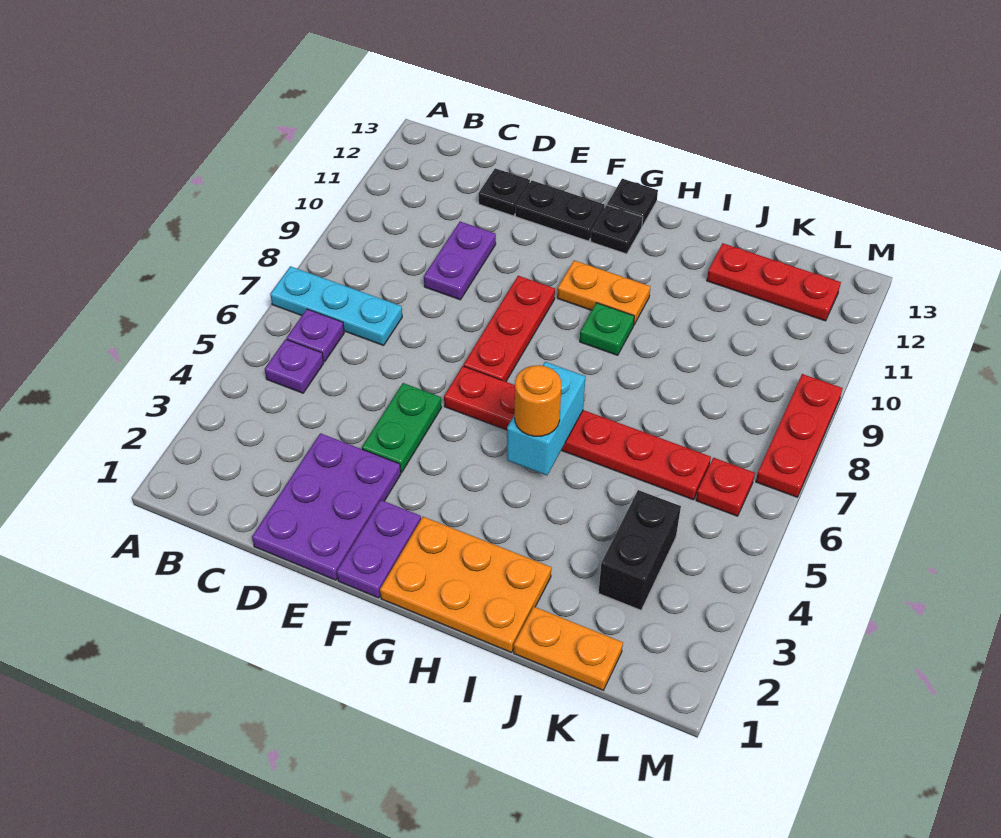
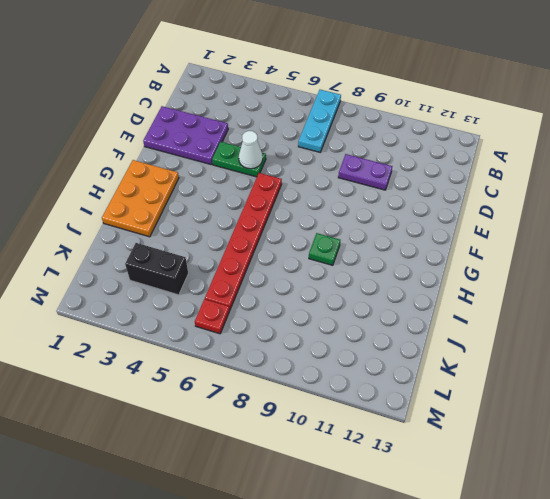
white 1x1 cone [239,131,263,169] -> none
none -> purple 1x1 plate [265,339,324,393]
none -> purple 1x1 plate [287,309,344,362]
none -> black 1x1 plate [478,168,530,216]

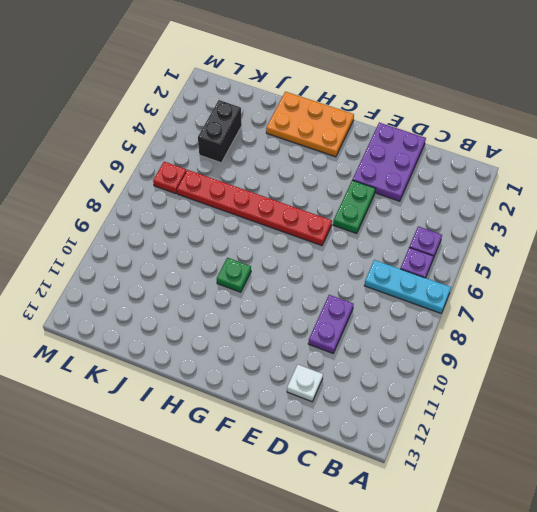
white 1x1 plate [287,365,323,402] -> black 1x1 plate [478,168,530,216]
none -> black 1x2 plate [515,181,605,241]
none -> purple 1x2 plate [337,500,421,598]
none -> red 1x3 plate [464,276,555,382]

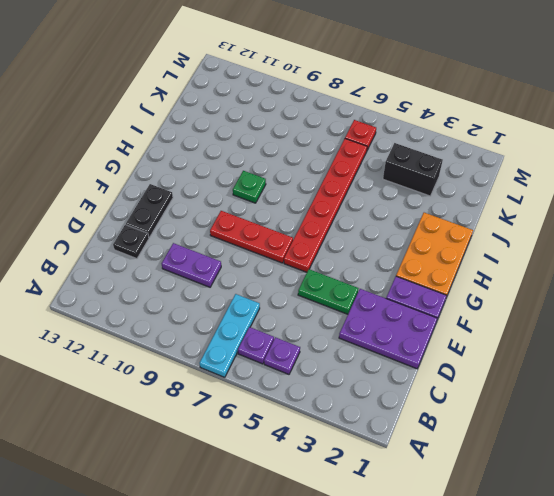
none -> orange 1x2 plate [557,260,650,324]
none -> black 1x1 plate [591,205,643,254]
none -> black 1x1 plate [607,179,658,226]

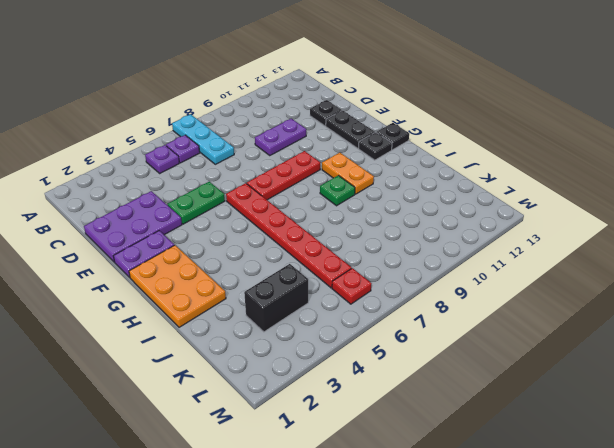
none -> orange 1x2 plate [514,607,623,690]
none -> red 1x3 plate [707,243,841,321]
none -> red 1x3 plate [756,374,843,497]

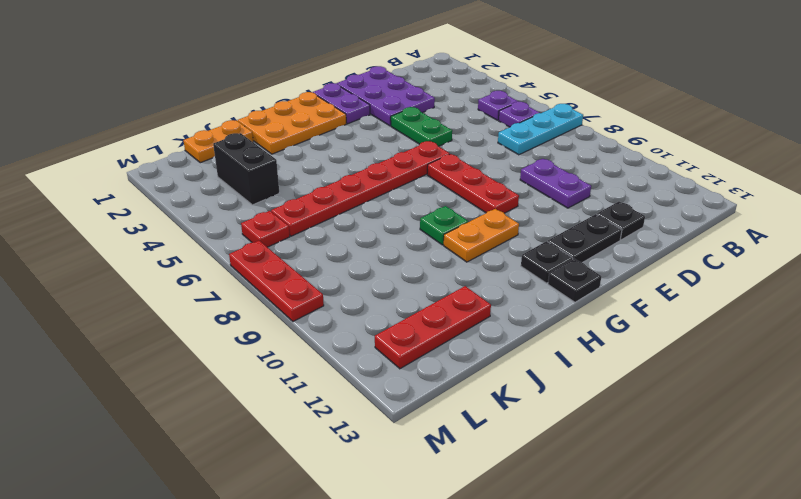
none -> cyan 1x2 brick [507,362,585,475]
none -> orange 1x1 round brick [515,365,561,436]

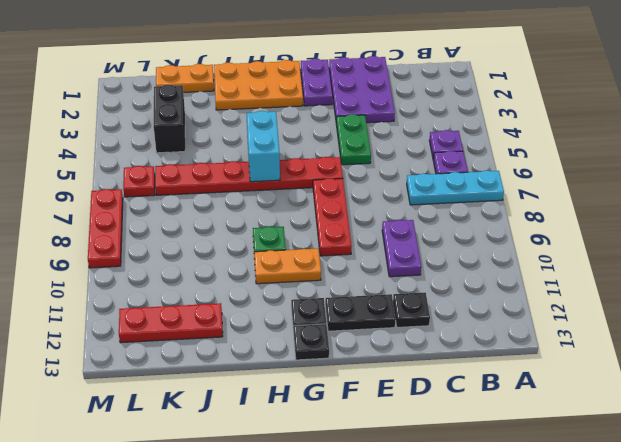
none -> orange 1x1 round brick [515,365,561,436]

